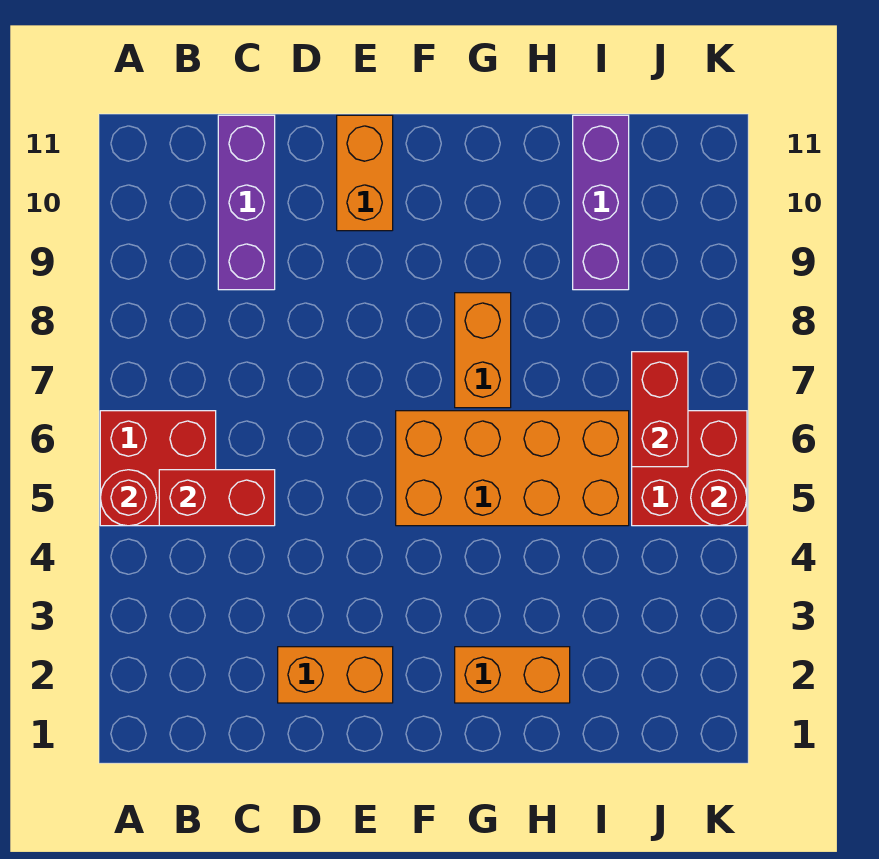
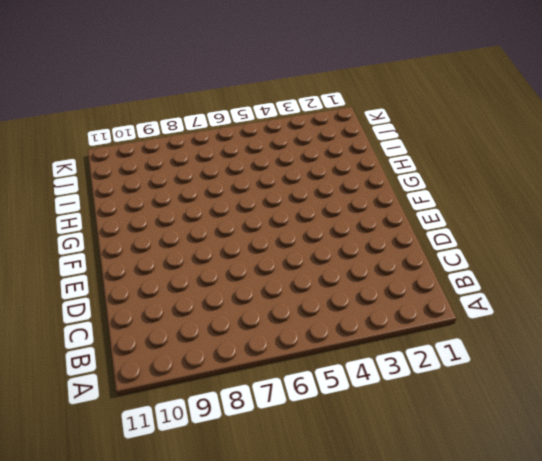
none -> red 2x2 brick [100,411,216,526]
none -> purple 1x3 brick [218,115,275,290]
none -> orange 1x2 brick [278,647,393,703]

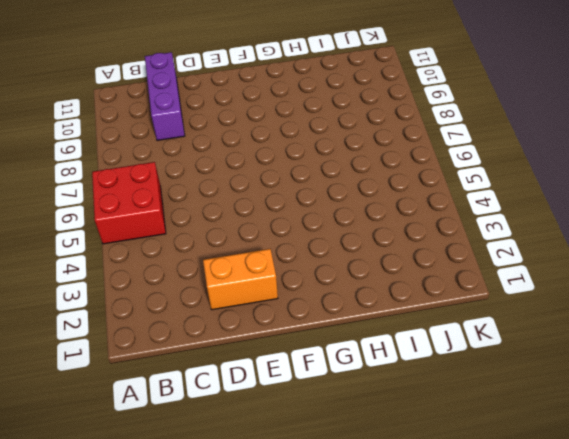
none -> orange 1x2 brick [337,115,393,231]
none -> orange 2x4 brick [396,411,629,526]
none -> orange 1x2 brick [455,647,570,703]

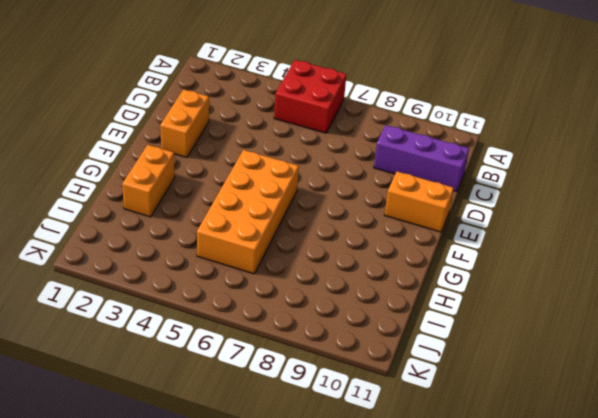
none -> orange 1x2 brick [455,293,511,408]
none -> purple 1x3 brick [573,115,629,290]
none -> red 2x2 brick [632,411,747,526]

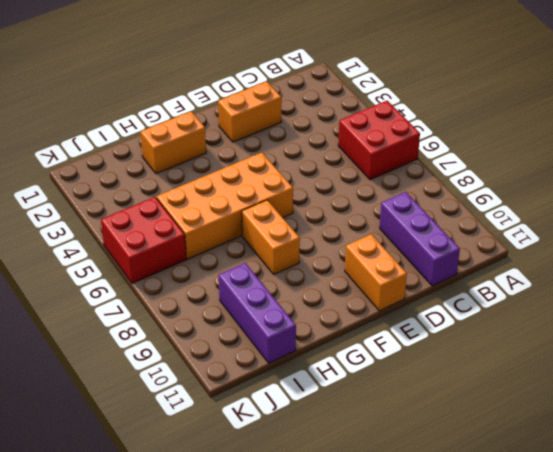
none -> red 1x1 round brick [100,470,157,526]
none -> red 1x2 brick [159,470,275,526]
none -> red 1x2 brick [632,352,688,467]

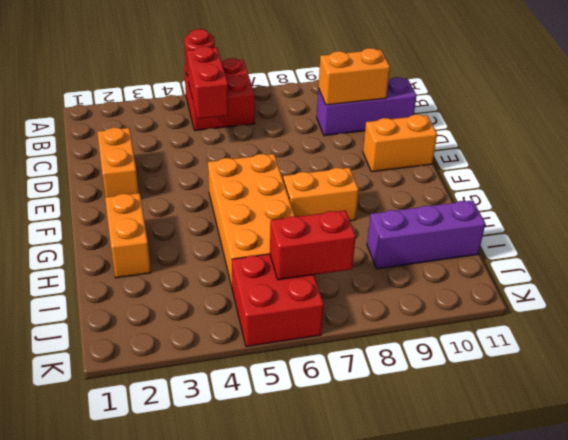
orange 1x2 brick [319,48,390,105] -> none
none -> red 1x1 round brick [691,470,747,526]

